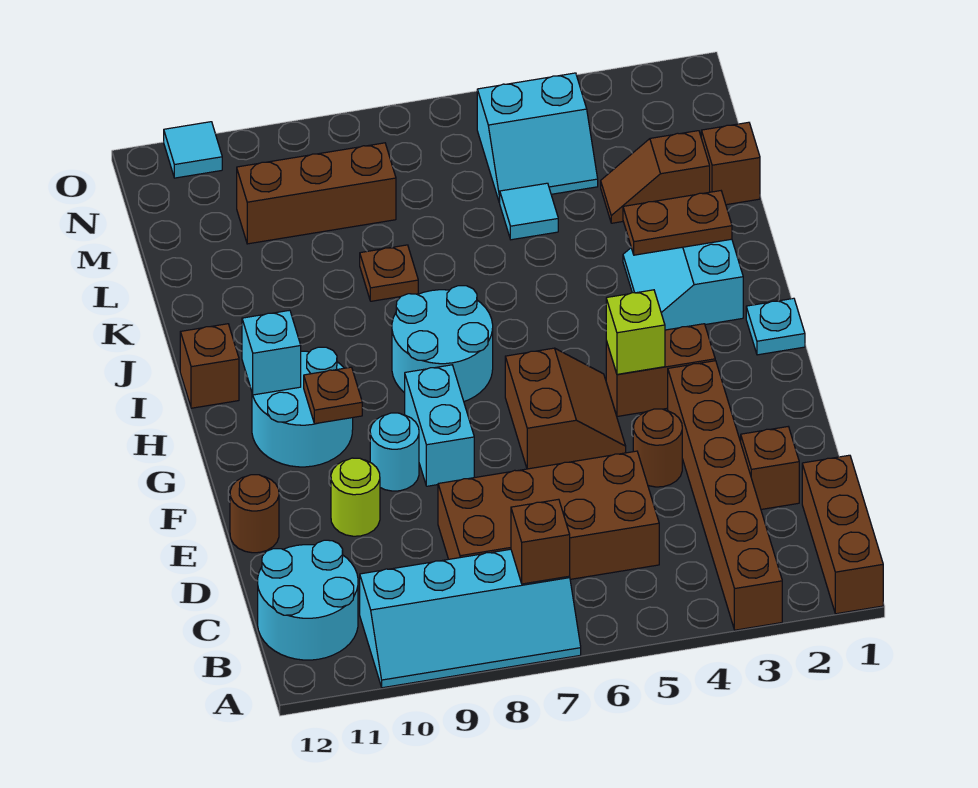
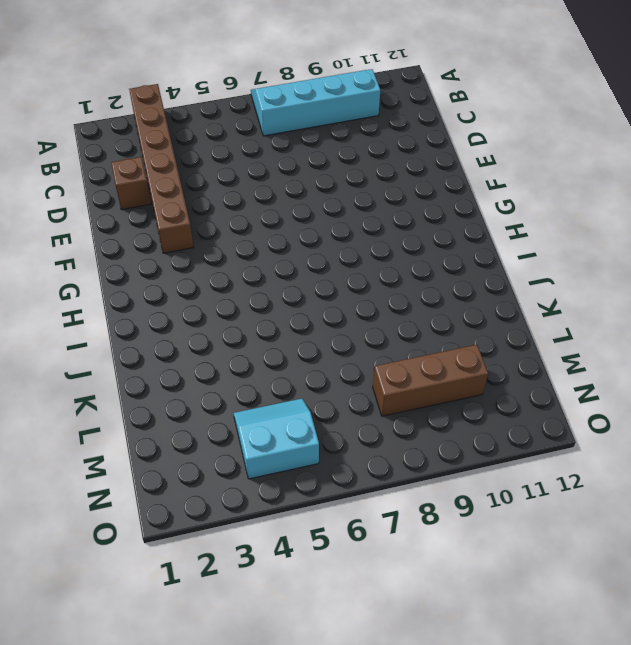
none -> brown 1x3 brick [802,455,883,614]
none -> cyan 2x2 round brick [258,540,358,660]
none -> brown 2x4 brick [438,451,659,579]
none -> brown 1x1 round brick [633,409,682,487]

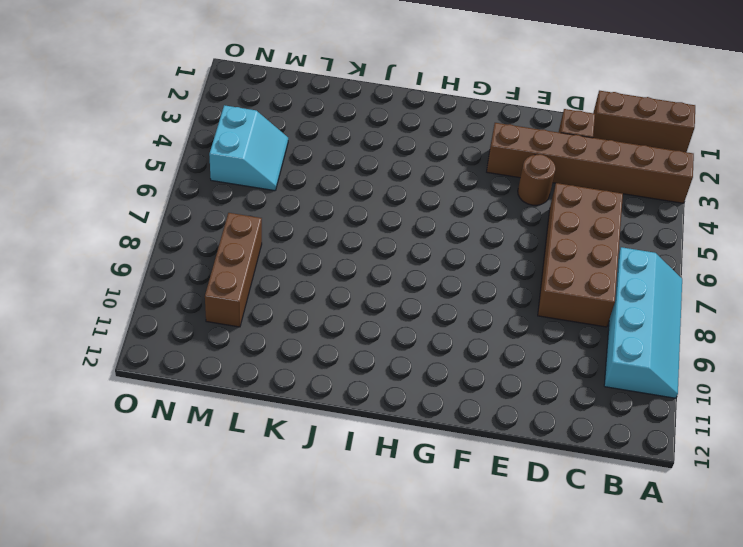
none -> cyan 2x2 round brick [258,540,358,660]
none -> lime 1x1 round brick [331,458,380,536]
none -> brown 1x1 round brick [230,475,279,553]
none -> brown 2x2 slope [505,348,626,469]

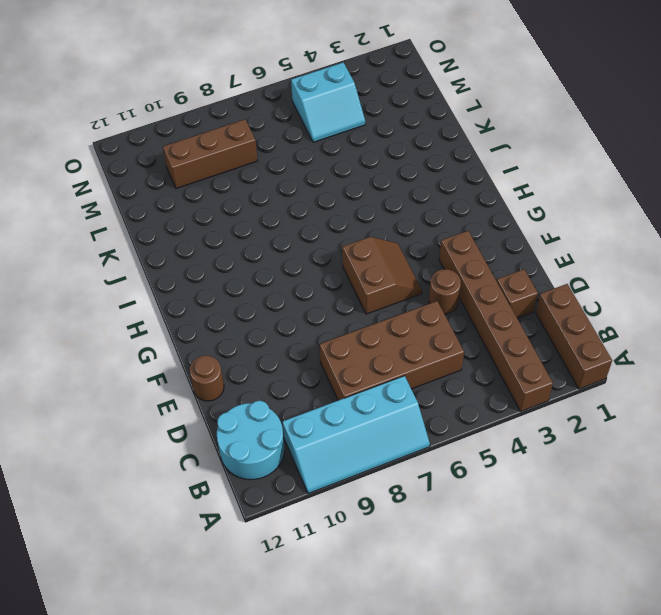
none -> lime 1x1 round brick [331,458,380,536]
none -> cyan 1x2 brick [405,365,474,486]
none -> cyan 1x1 round brick [370,413,419,491]
none -> brown 1x2 brick [606,324,715,416]

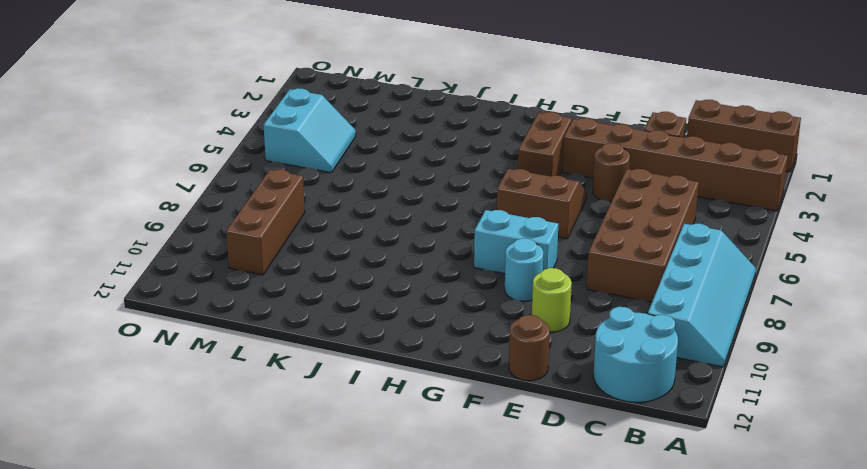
none -> cyan 2x2 round brick [252,347,353,467]
none -> cyan 1x1 plate [746,298,805,355]
none -> cyan 2x2 round brick [392,286,493,401]
none -> cyan 2x2 slope [623,239,743,330]

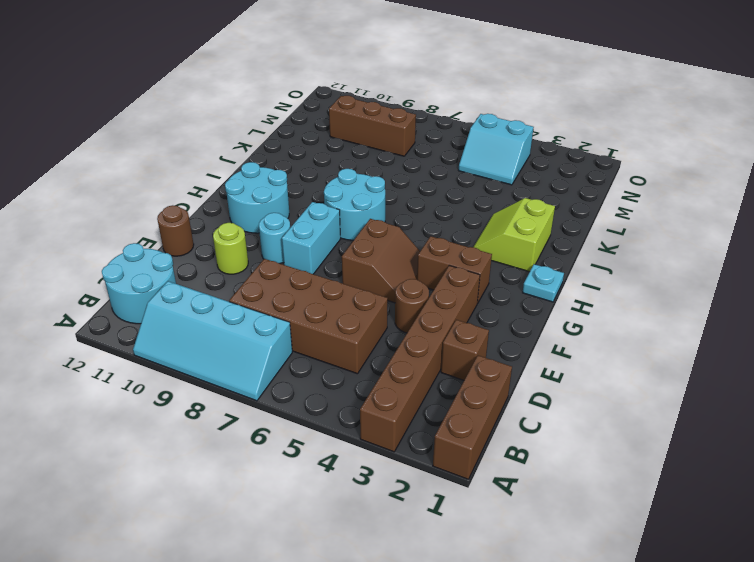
lime 2x2 slope [474,198,555,272] -> cyan 2x2 slope [623,239,743,330]
none -> brown 1x1 brick [180,324,239,408]
none -> brown 1x1 plate [360,245,418,301]
none -> brown 1x1 brick [701,122,760,205]
none -> brown 1x2 slope [601,131,710,223]

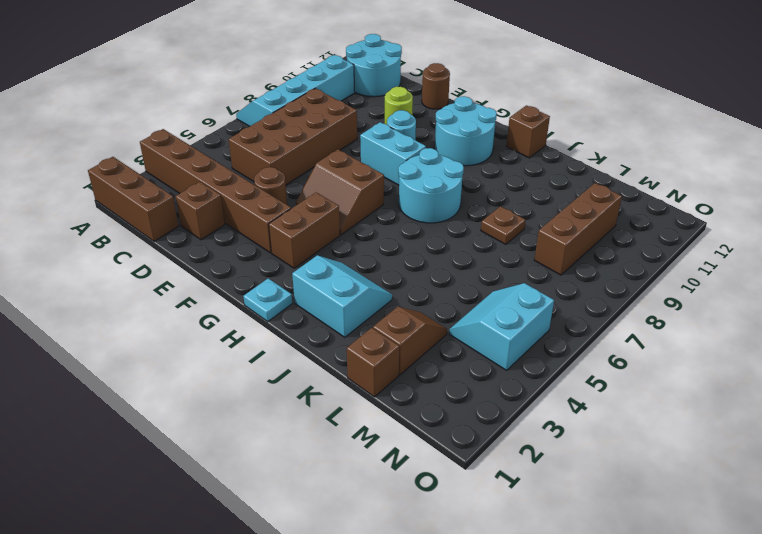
none -> cyan 1x1 tile [500,183,558,240]
none -> cyan 1x1 tile [164,122,222,178]
none -> brown 1x1 brick [511,499,570,584]
none -> lime 1x1 brick [606,290,665,374]

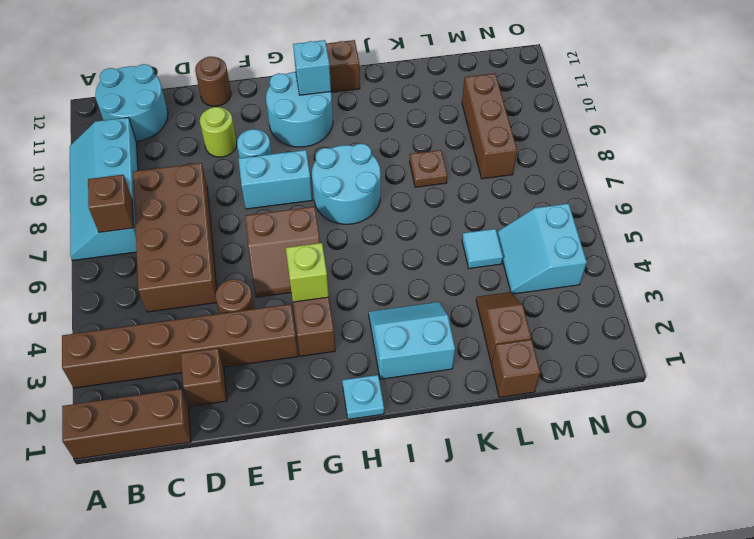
none -> cyan 1x1 tile [164,122,222,178]
none -> brown 1x1 plate [304,367,362,424]
none -> brown 1x2 plate [623,191,732,255]

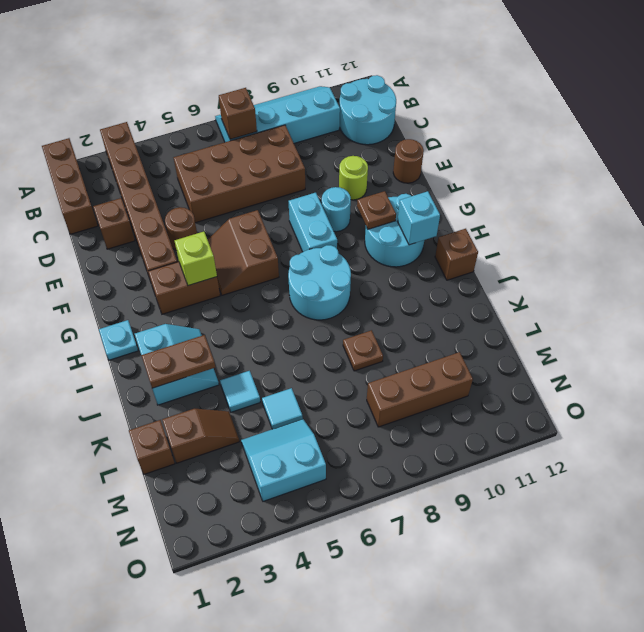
cyan 1x1 tile [220,371,260,412] -> cyan 1x1 tile moved to [164,122,222,178]

